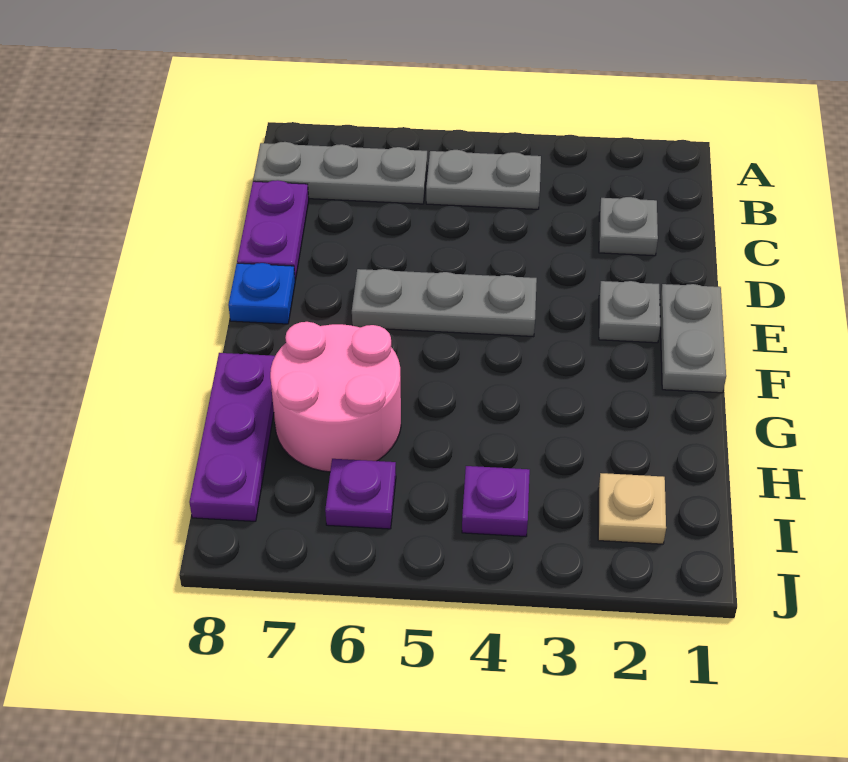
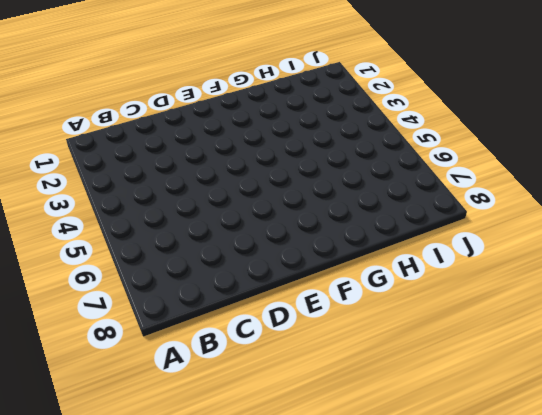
none -> grey 1x2 plate [426,150,541,209]
none -> grey 1x3 plate [253,142,427,204]
none -> grey 1x1 plate [599,197,658,256]

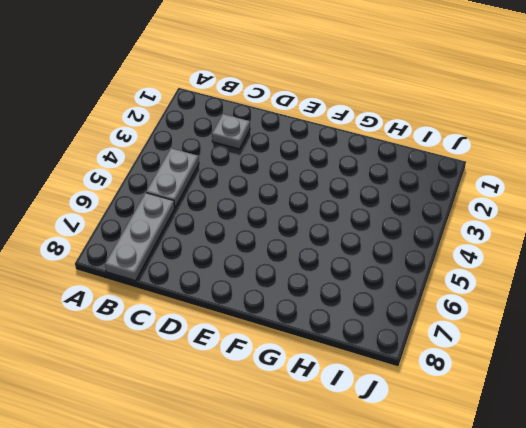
none -> purple 1x2 plate [237,180,309,280]
none -> grey 1x2 plate [660,284,726,393]
none -> grey 1x1 plate [599,281,660,343]

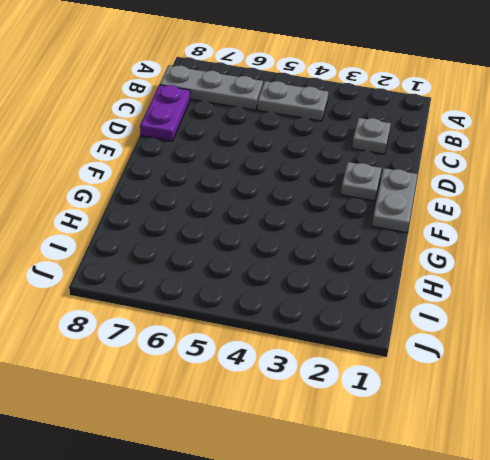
none -> grey 1x3 plate [352,269,537,337]
none -> blue 1x1 plate [228,263,295,324]
none -> pink 2x2 round brick [270,322,401,472]

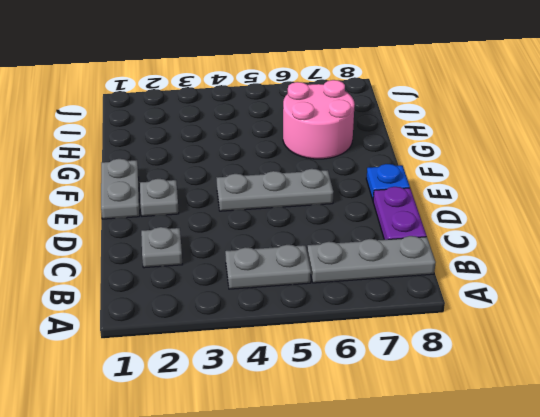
none -> purple 1x3 plate [189,353,275,521]
none -> tan 1x1 plate [598,473,666,544]
none -> purple 1x1 plate [462,466,530,537]

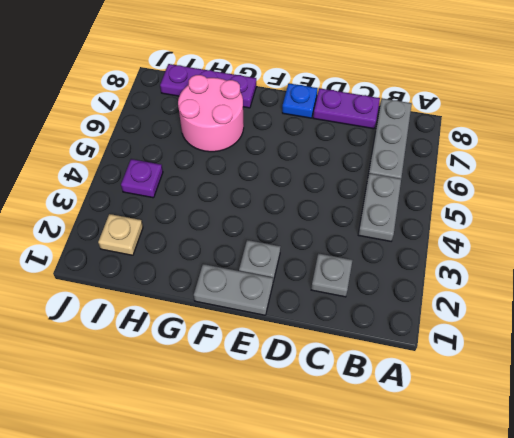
none -> grey 1x3 plate [352,269,537,337]
none -> purple 1x1 plate [325,459,396,529]

